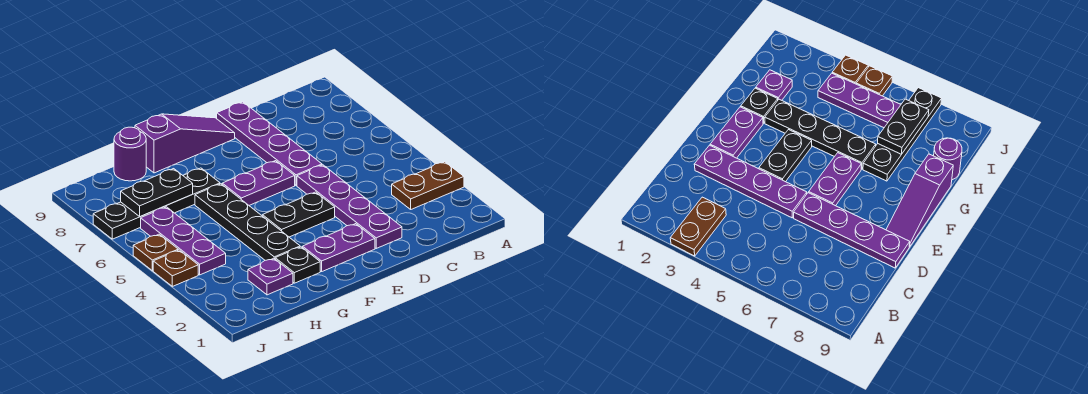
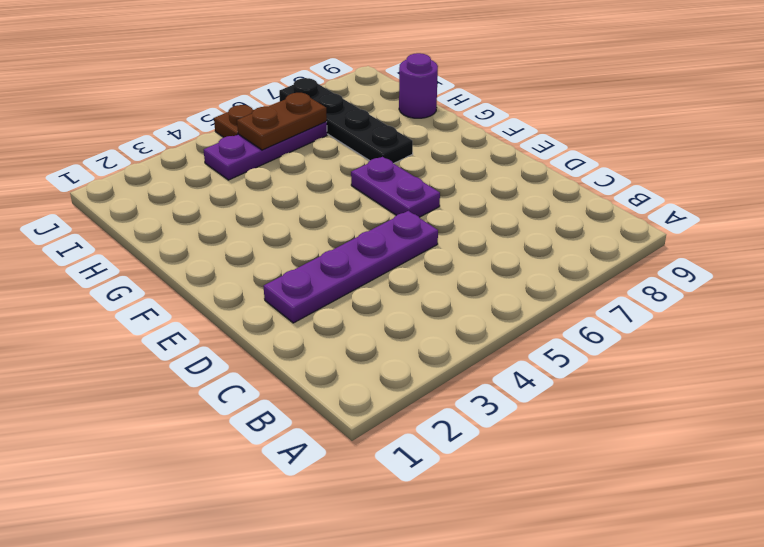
brown 1x2 plate [237,93,327,150] -> brown 1x2 plate turned to [392,162,464,209]
none -> purple 1x4 plate [217,102,322,185]
none -> purple 1x2 plate [303,224,375,272]
none -> black 1x2 plate [262,192,335,237]

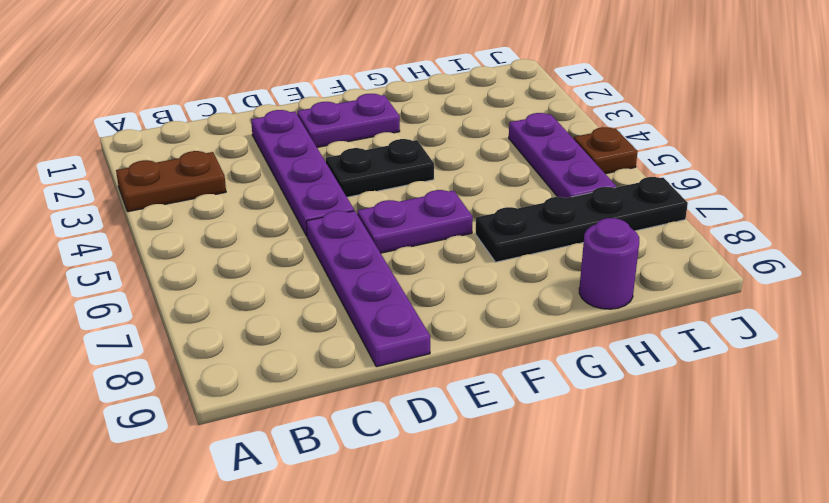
none -> purple 1x3 slope [135,114,235,173]
none -> black 1x1 plate [275,247,320,283]
none -> black 1x4 plate [195,184,300,260]

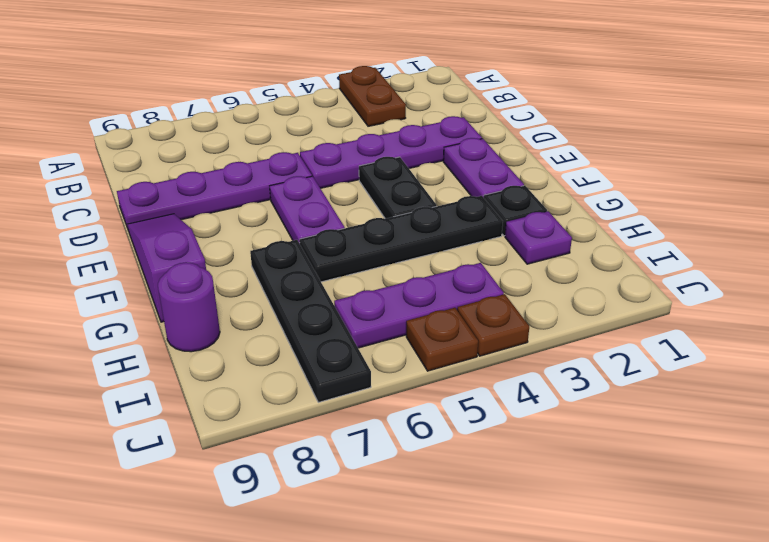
none -> black 1x2 plate [121,169,193,217]

